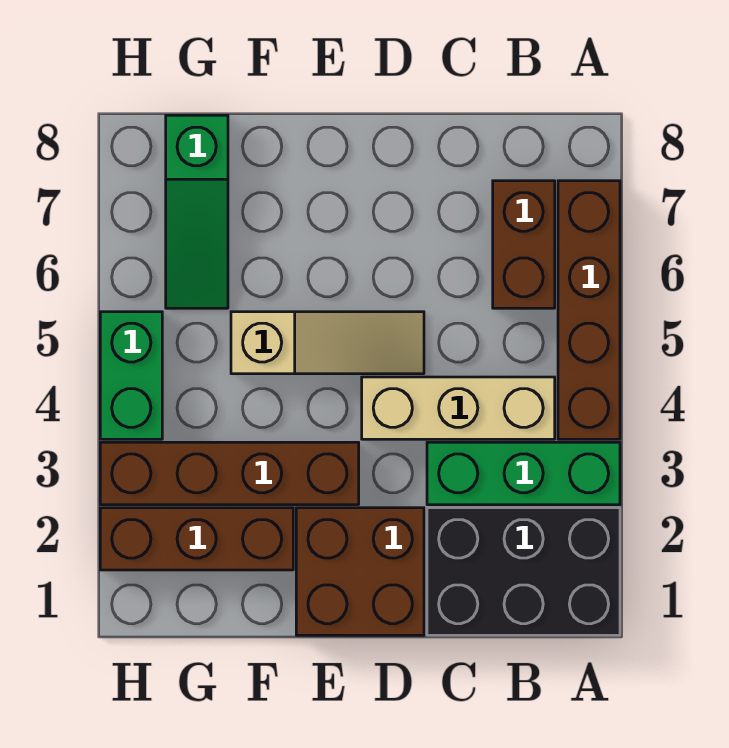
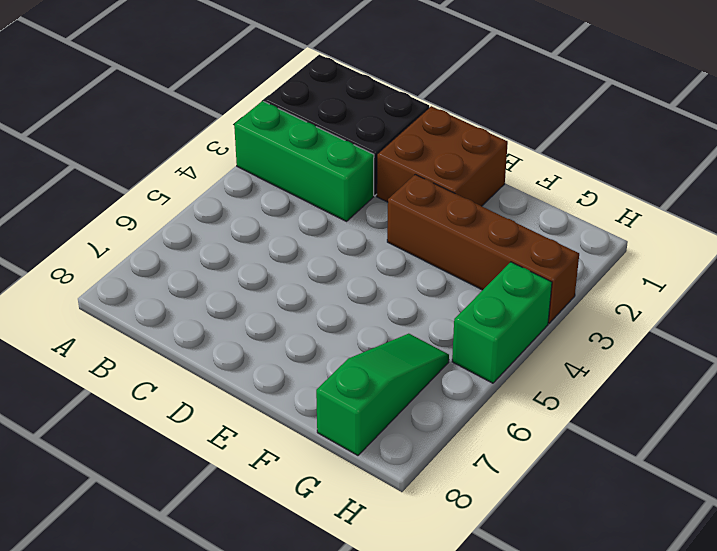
none -> brown 1x4 brick [558,181,620,439]
none -> tan 1x3 brick [362,377,555,439]

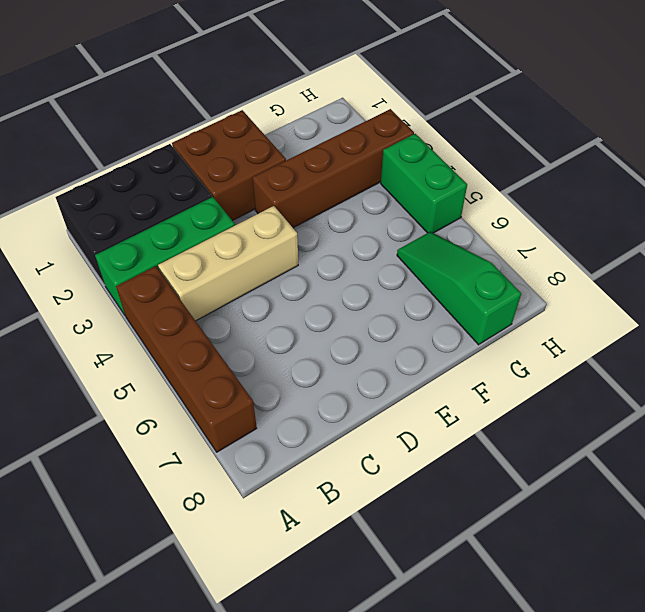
none -> brown 1x2 brick [493,181,555,308]
none -> tan 1x3 slope [231,312,424,374]

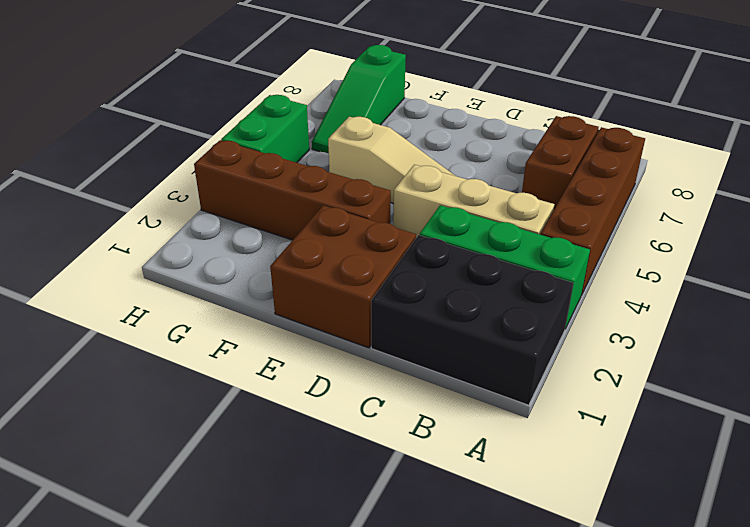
none -> brown 1x3 brick [100,508,293,570]

